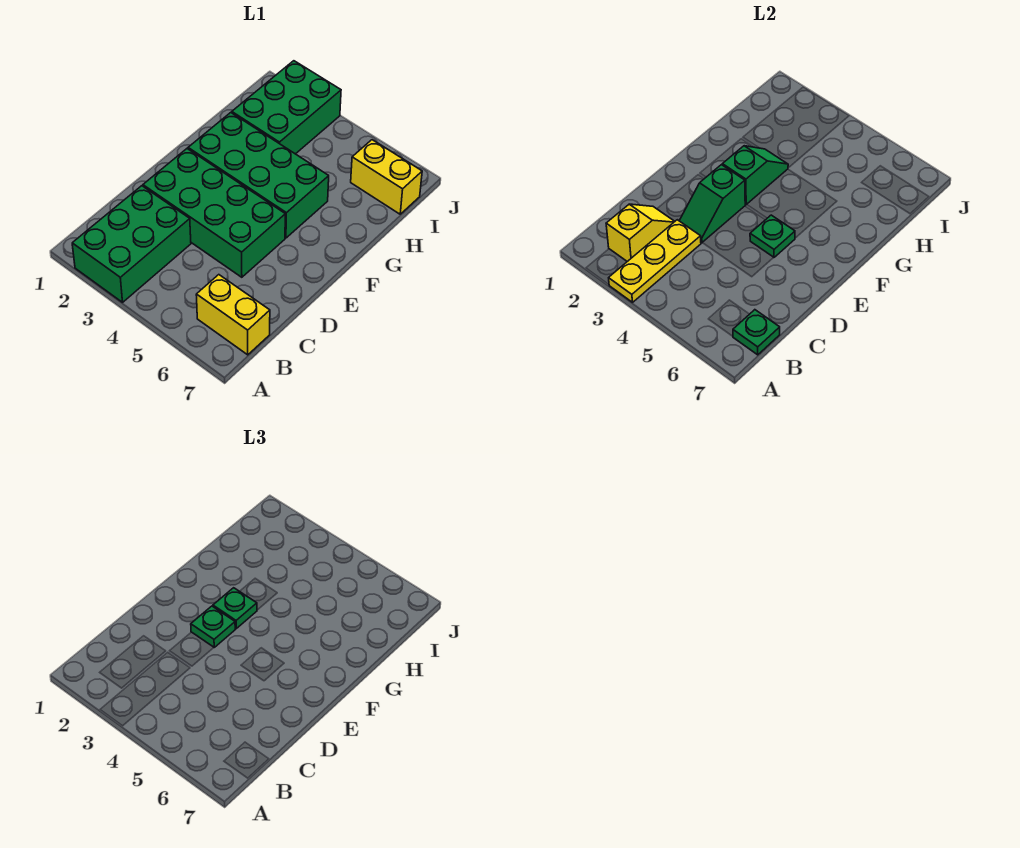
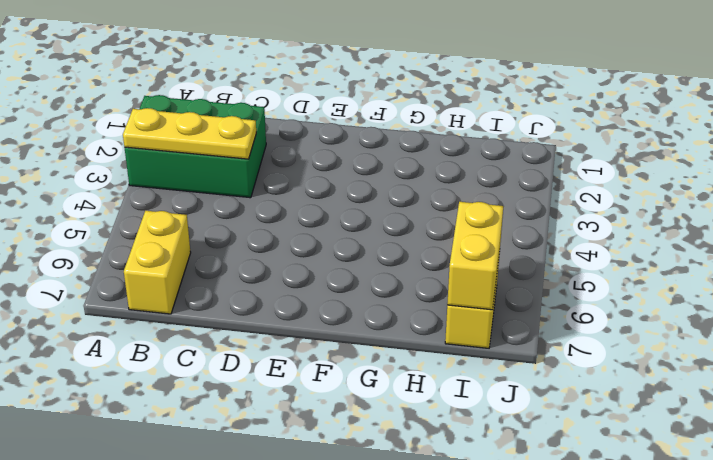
yellow 1x2 brick [447,202,503,310] -> none
none -> green 2x4 brick [143,149,285,277]
none -> green 2x4 brick [188,113,329,238]
none -> green 2x3 brick [232,61,341,154]

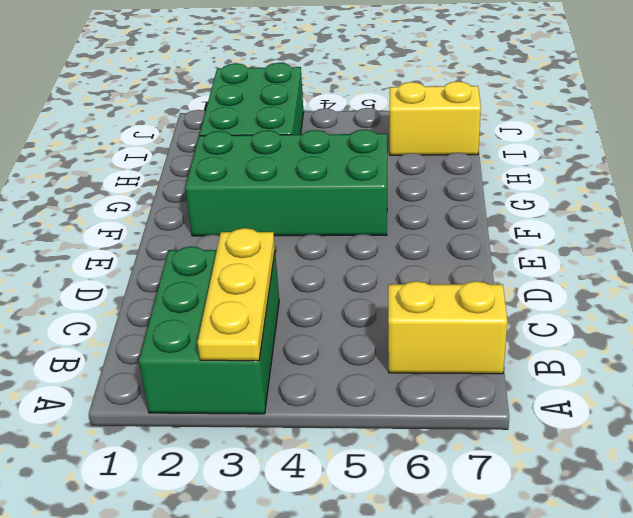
none -> green 2x4 brick [143,149,285,277]
none -> yellow 1x2 slope [606,204,675,262]
none -> green 1x1 plate [733,310,780,355]

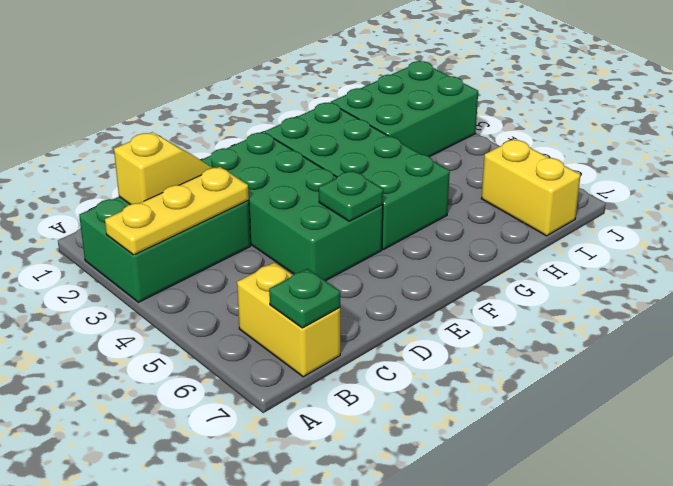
none -> green 1x2 slope [679,165,745,243]
none -> green 1x2 slope [722,146,788,205]
none -> green 1x1 plate [191,606,235,647]

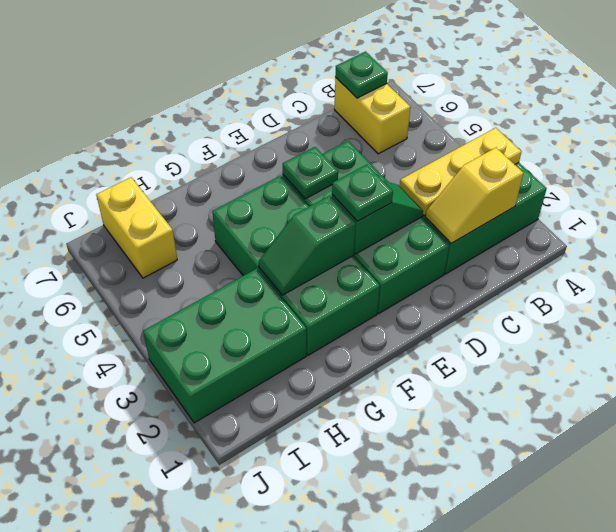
none -> green 1x1 plate [213,588,257,629]

